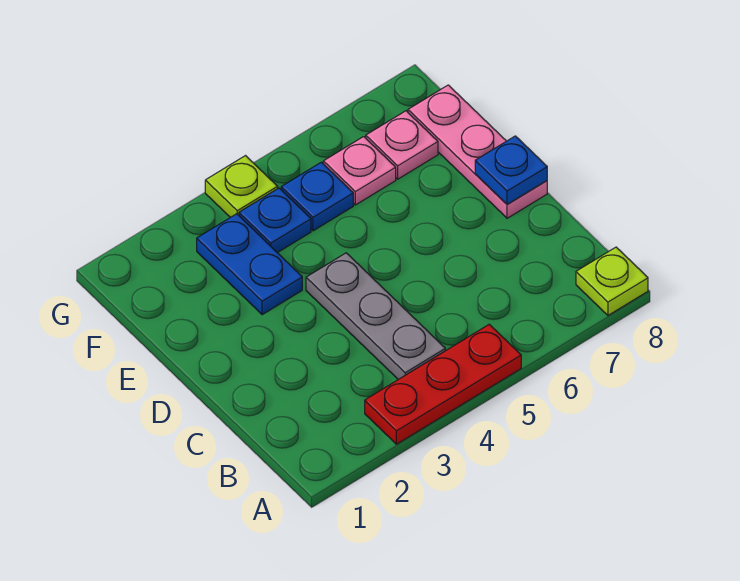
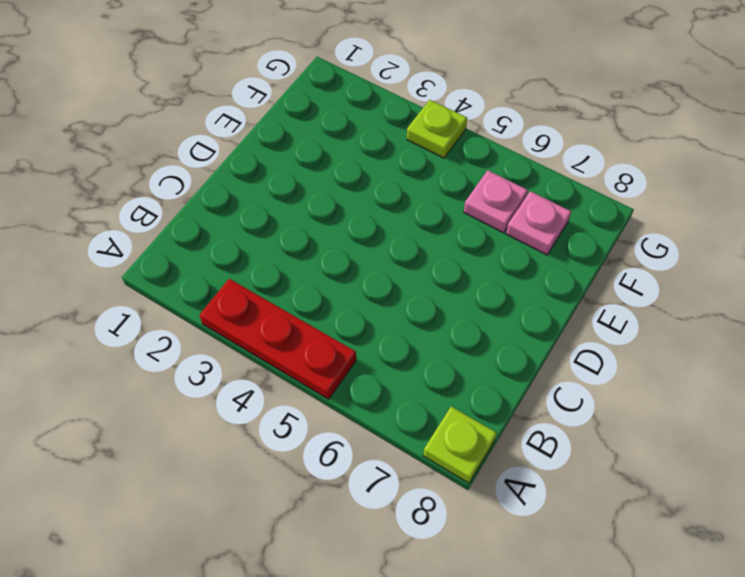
none -> grey 1x3 plate [306,253,445,379]
none -> pink 1x3 plate [408,85,547,218]

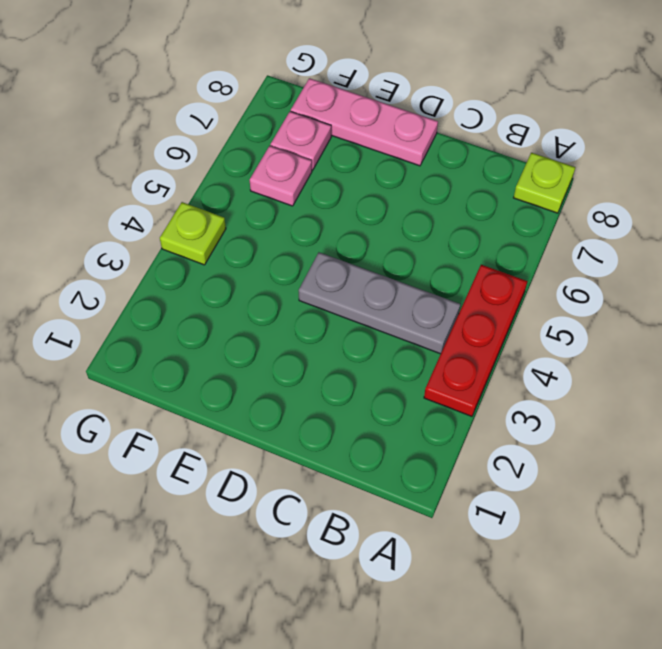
none -> blue 1x2 plate [197,214,302,315]
none -> blue 1x1 plate [239,188,311,253]

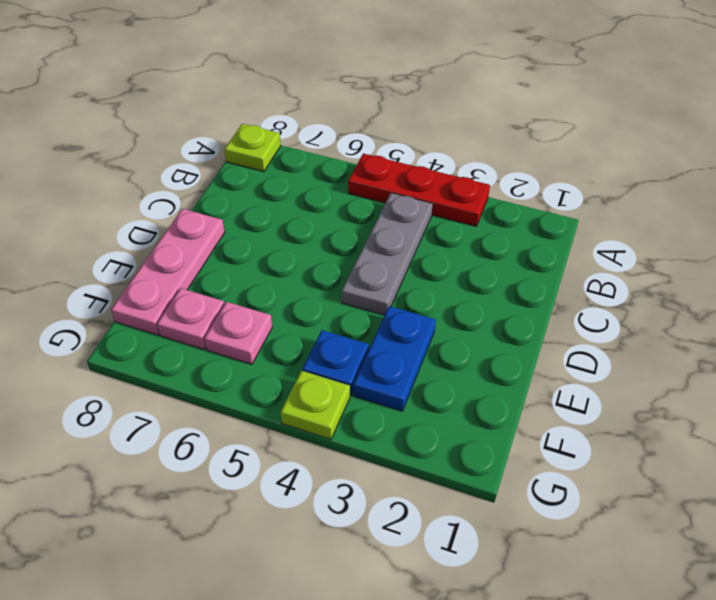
none -> blue 1x1 plate [281,162,353,231]
none -> blue 1x1 plate [475,136,547,204]

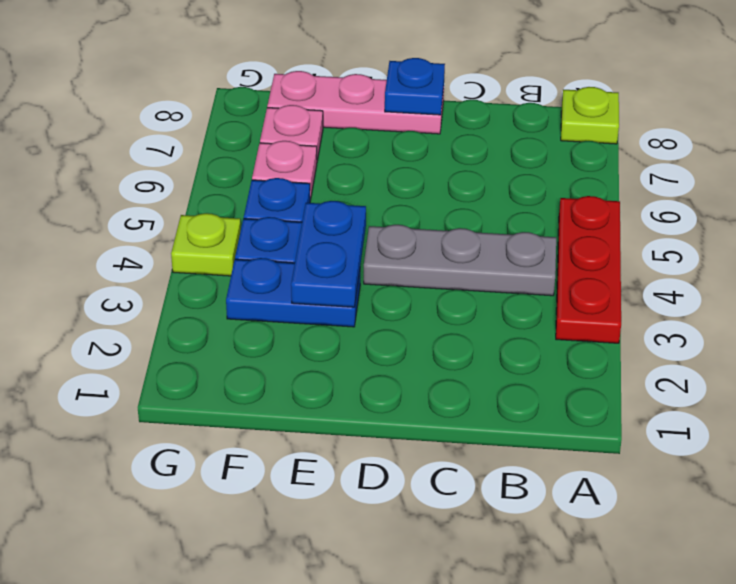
blue 1x2 plate [291,201,366,307] -> none

